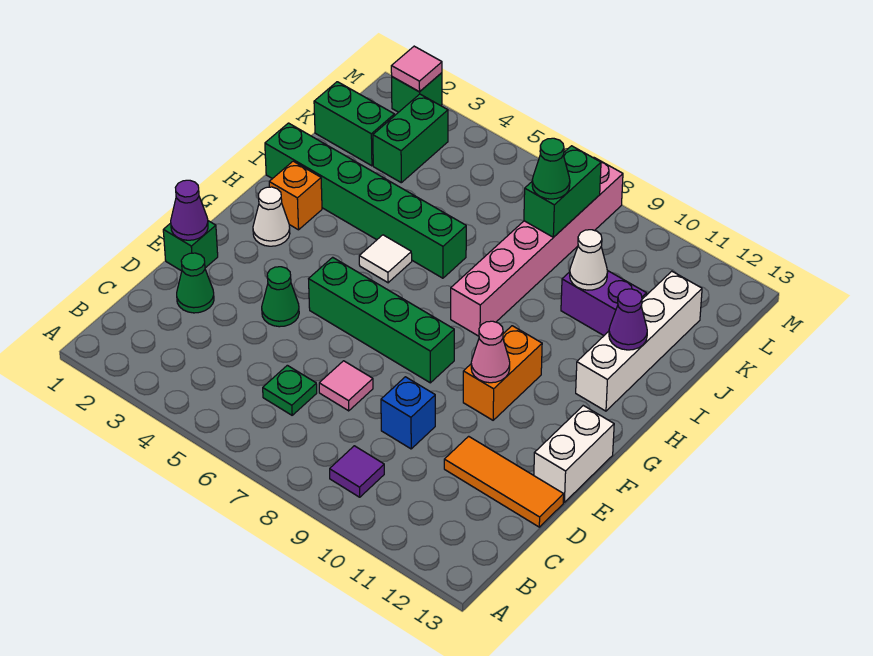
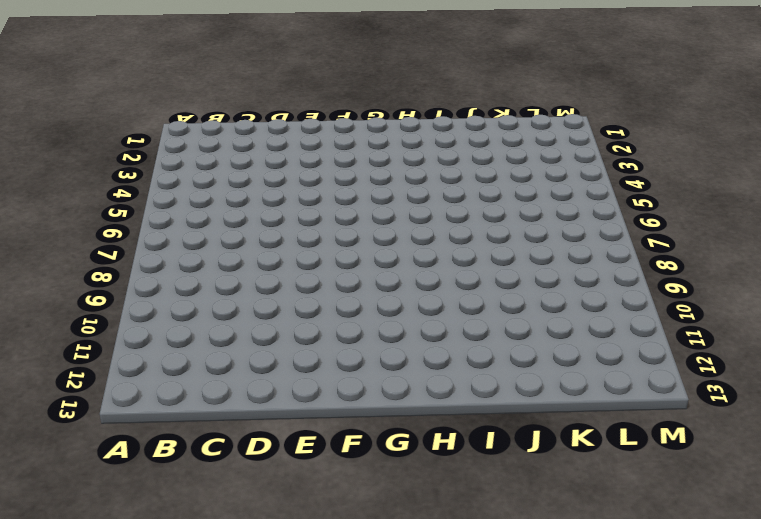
none -> purple 1x1 tile [330,446,384,497]
none -> green 1x1 plate [263,365,317,415]
none -> green 1x1 cone [177,253,214,313]

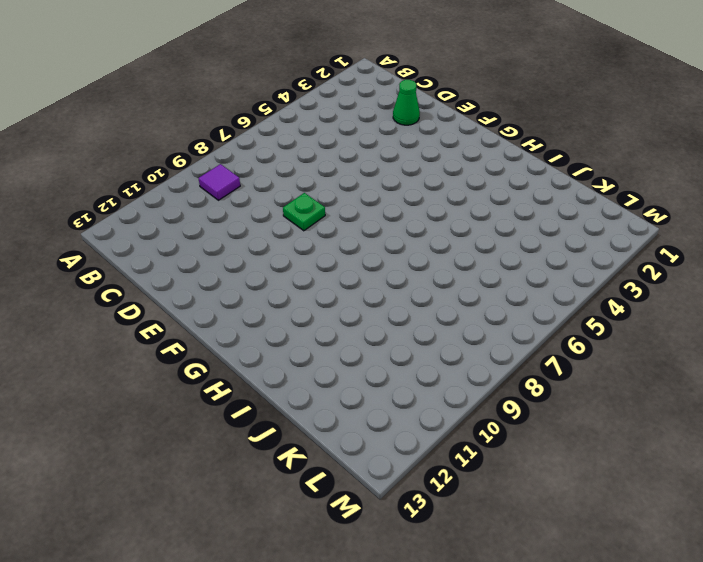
green 1x1 plate [283,193,325,231] -> green 1x1 plate moved to [263,365,317,415]
none -> pink 1x1 tile [319,361,373,411]
none -> blue 1x1 brick [381,377,435,449]
none -> orange 1x3 tile [444,436,564,527]

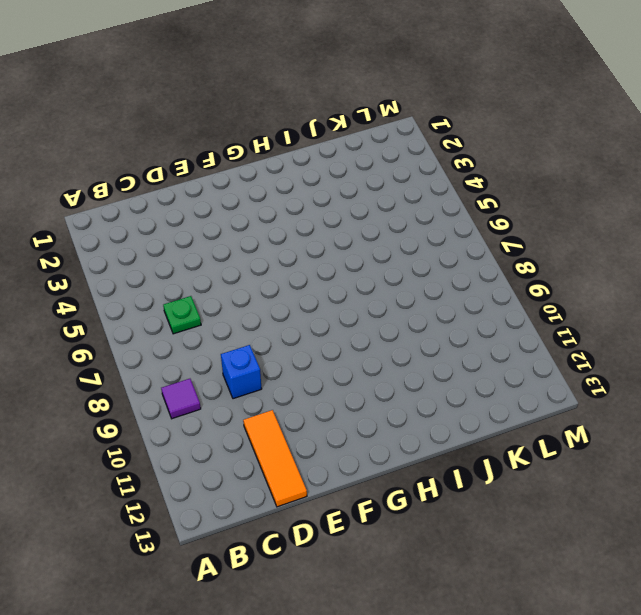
none -> green 1x1 cone [177,253,214,313]
none -> pink 1x1 tile [319,361,373,411]
none -> green 1x1 brick [163,221,218,271]

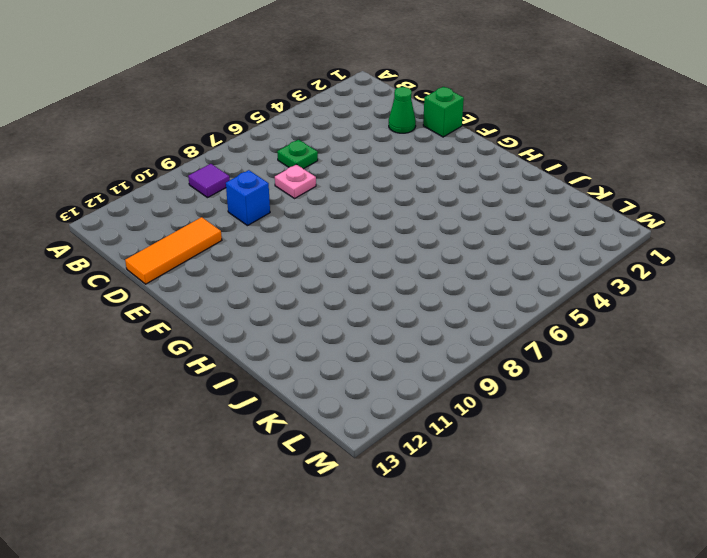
pink 1x1 plate [275,164,316,198] -> pink 1x1 tile [319,361,373,411]
none -> green 1x1 cone [262,267,299,327]
none -> white 1x2 brick [534,406,614,502]
none -> green 1x4 brick [309,257,454,383]

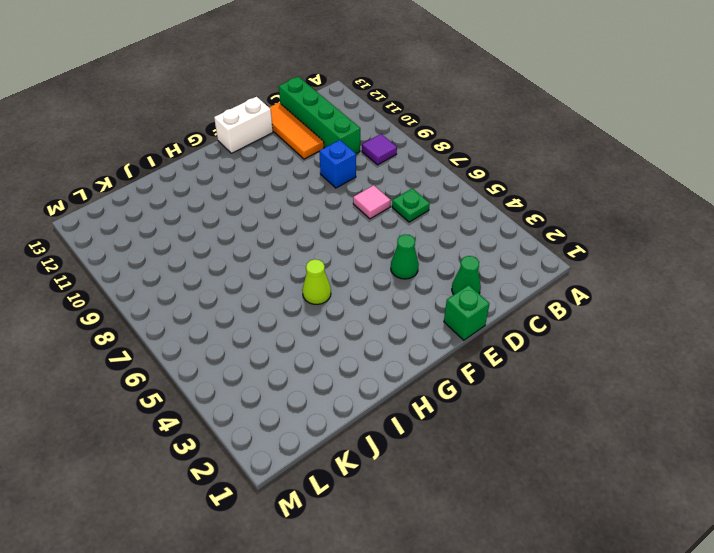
green 1x4 brick [279,77,360,154] -> green 1x4 brick moved to [309,257,454,383]
lime 1x1 cone [302,259,331,304] -> white 1x1 tile [359,235,412,283]
none -> orange 1x2 brick [463,326,542,420]
none -> white 1x1 cone [253,187,290,246]
none -> orange 1x1 brick [269,161,322,230]

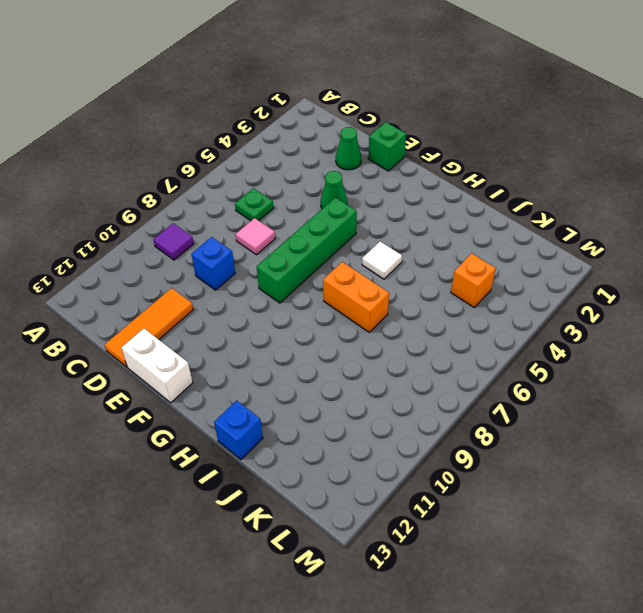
orange 1x2 brick [323,262,389,332] -> orange 1x2 brick moved to [463,326,542,420]
blue 1x1 brick [214,401,263,459] -> none
orange 1x1 brick [451,253,496,307] -> orange 1x1 brick moved to [269,161,322,230]
none -> white 1x1 cone [253,187,290,246]
none -> pink 1x6 brick [451,157,623,336]
none -> white 1x4 brick [576,271,702,411]

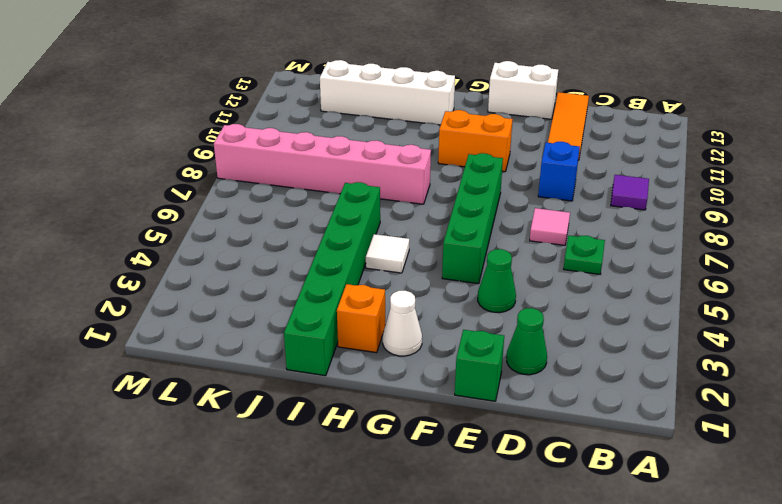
none -> purple 1x2 brick [561,270,647,335]
none -> green 1x2 brick [314,82,394,166]
none -> green 1x2 brick [373,94,448,183]

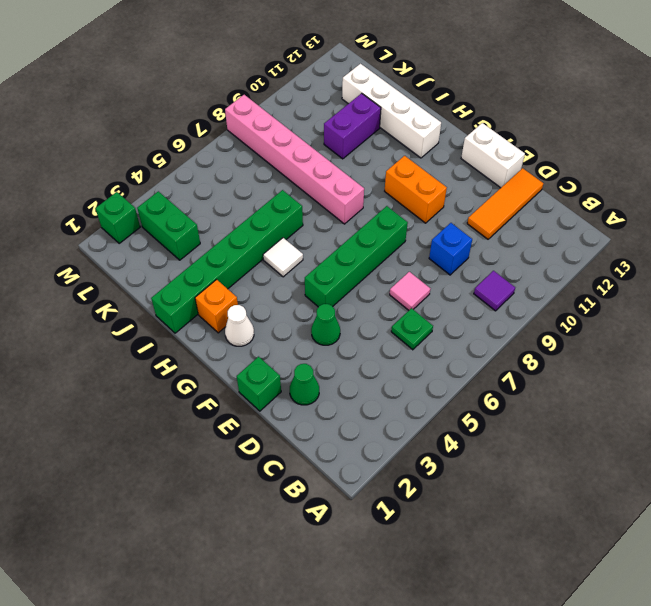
none -> green 1x2 brick [314,82,394,166]
none -> purple 1x1 cone [171,180,208,240]
none -> pink 1x1 cone [471,321,510,383]

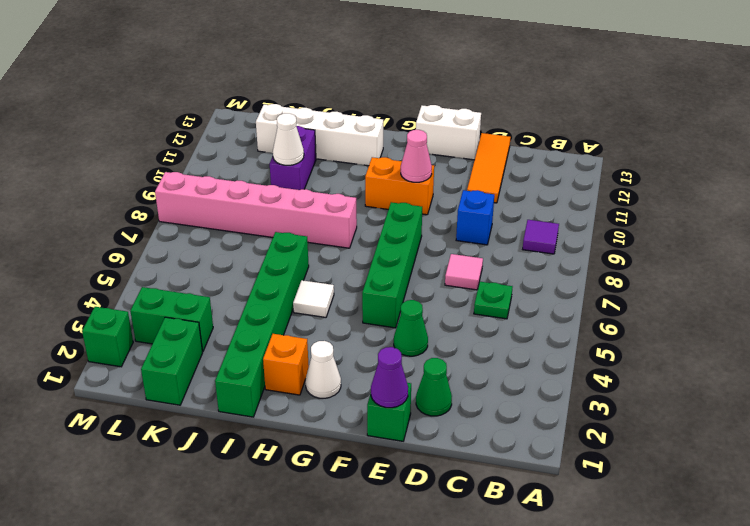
none -> purple 1x1 cone [609,289,647,350]
none -> green 1x2 brick [524,146,601,237]
none -> pink 1x1 tile [391,46,442,92]

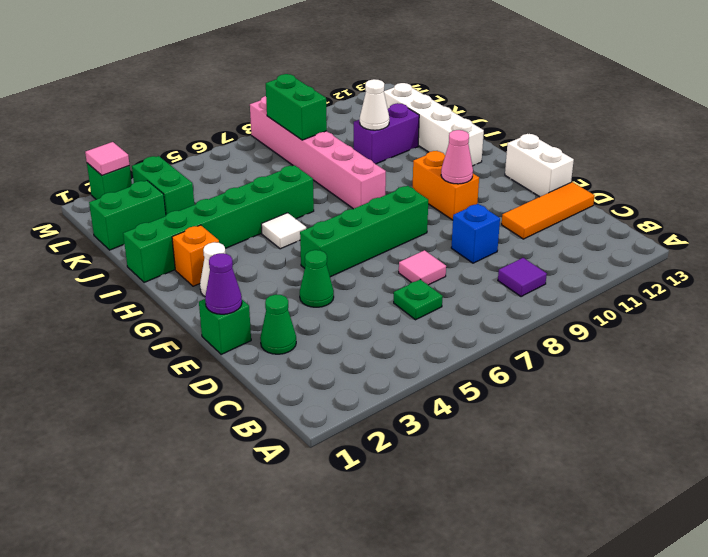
none -> purple 1x1 cone [609,289,647,350]
none -> green 1x1 cone [532,138,570,199]

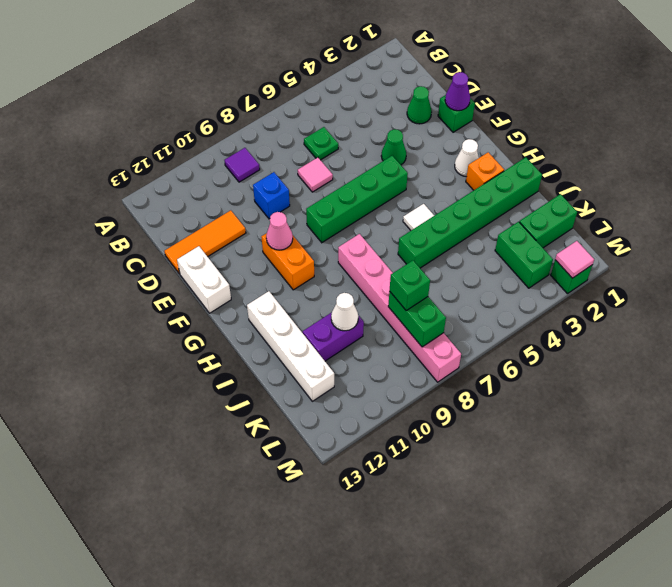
green 1x1 brick [390,260,430,310] -> green 1x1 cone [532,138,570,199]
none -> purple 1x1 cone [609,289,647,350]

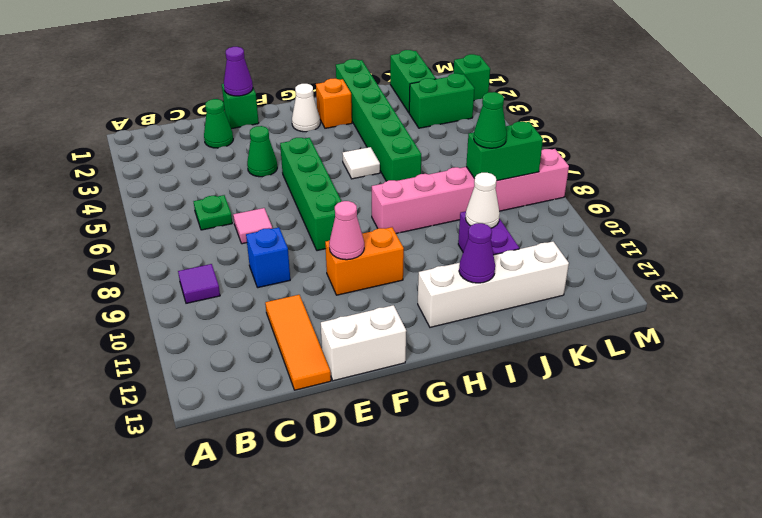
none -> pink 1x1 tile [391,46,442,92]

